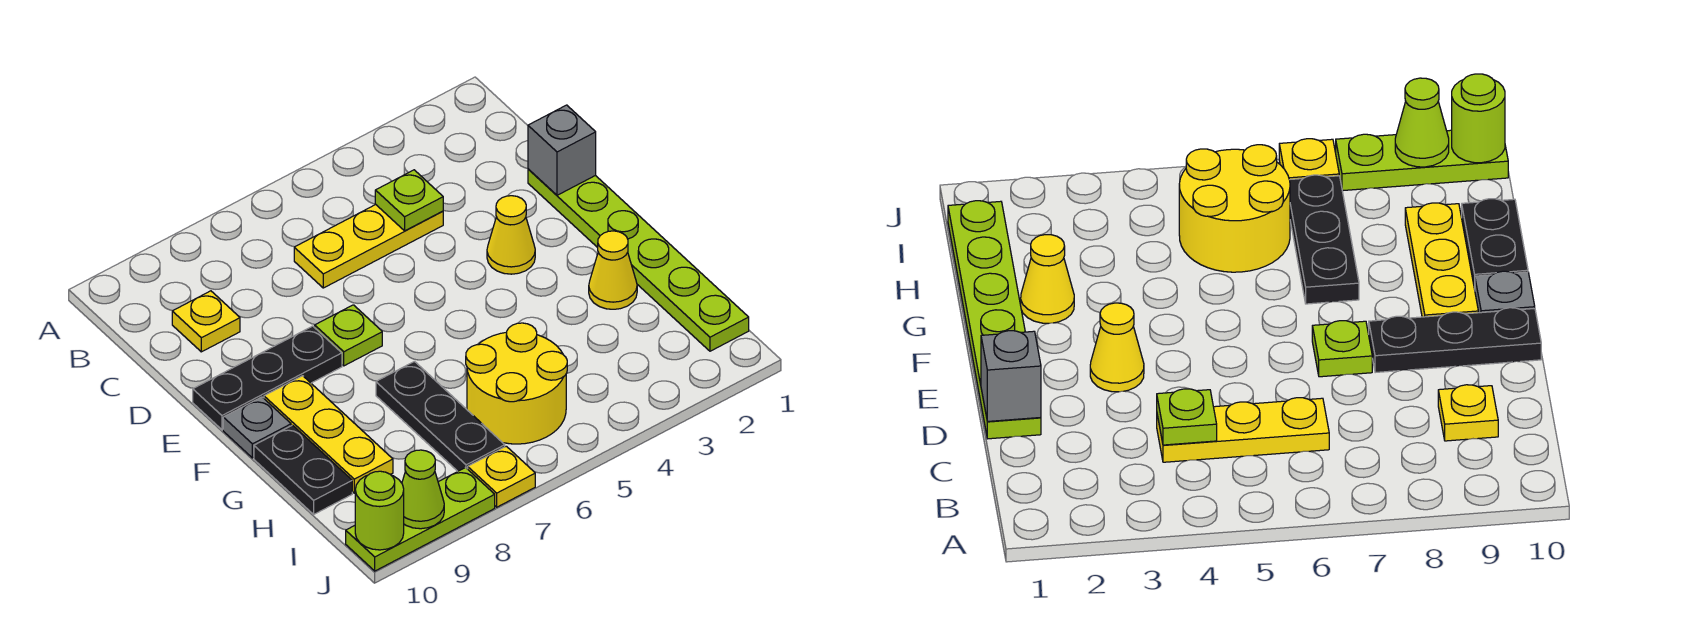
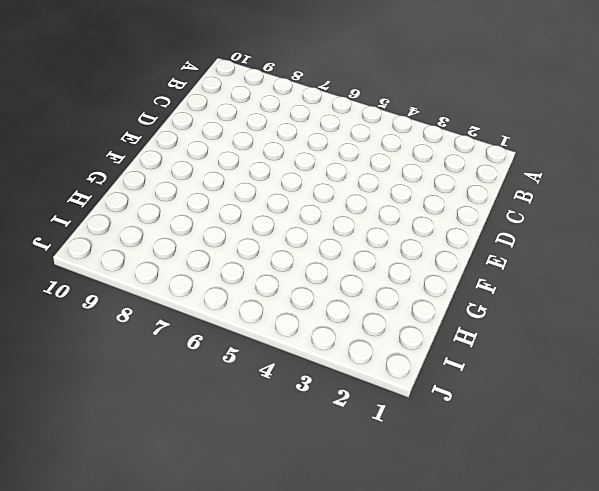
none -> yellow 1x3 plate [294,204,443,288]
none -> yellow 1x1 plate [172,291,240,352]
none -> lime 1x6 plate [528,169,749,351]

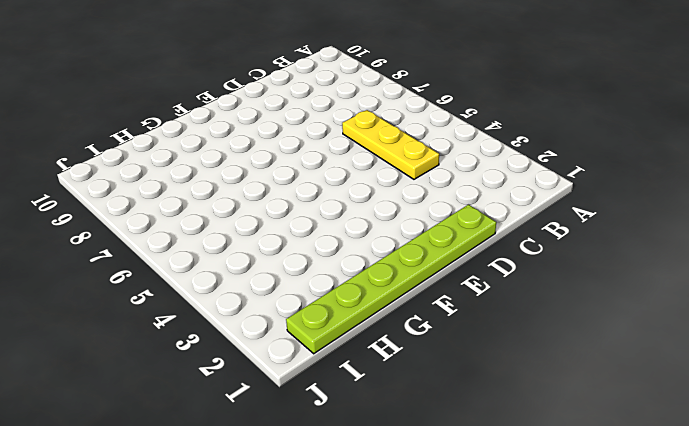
none -> yellow 1x1 plate [172,291,240,352]
none -> yellow 1x1 cone [487,196,535,274]
none -> lime 1x1 plate [315,305,382,366]

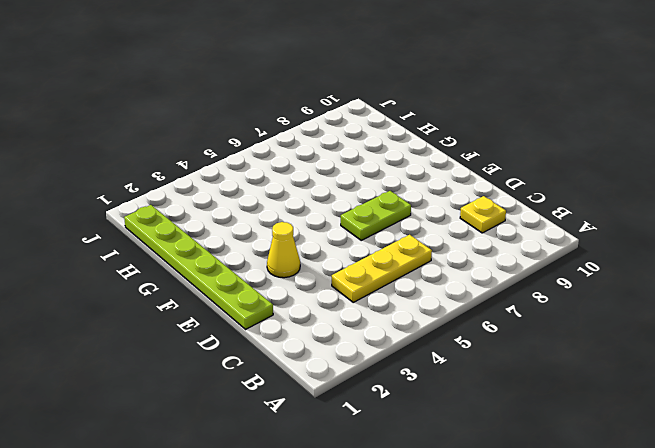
lime 1x2 plate [341,191,411,240] -> lime 1x1 plate [315,305,382,366]
none -> black 1x3 plate [193,326,342,430]
none -> yellow 1x3 plate [264,376,393,493]
none -> grey 1x1 plate [223,397,291,458]

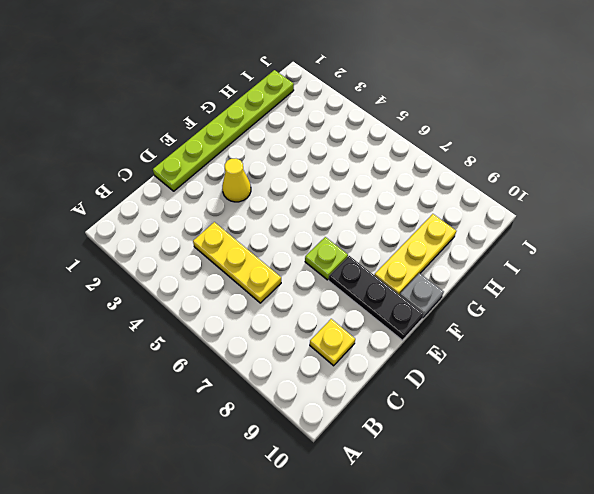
none -> yellow 1x1 cone [589,231,637,309]
none -> black 1x3 plate [376,361,505,471]
none -> black 1x2 plate [254,425,352,514]

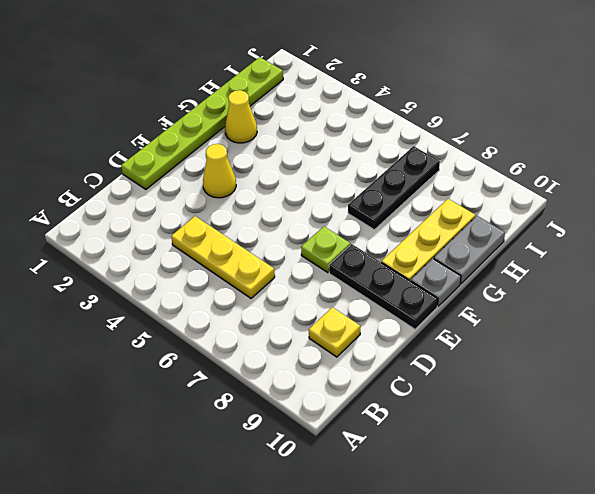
grey 1x2 plate [434,216,505,284] -> black 1x2 plate [254,425,352,514]
none -> yellow 2x2 round brick [466,323,567,444]
none -> yellow 1x1 plate [468,446,535,507]
none -> lime 1x3 plate [346,468,495,571]

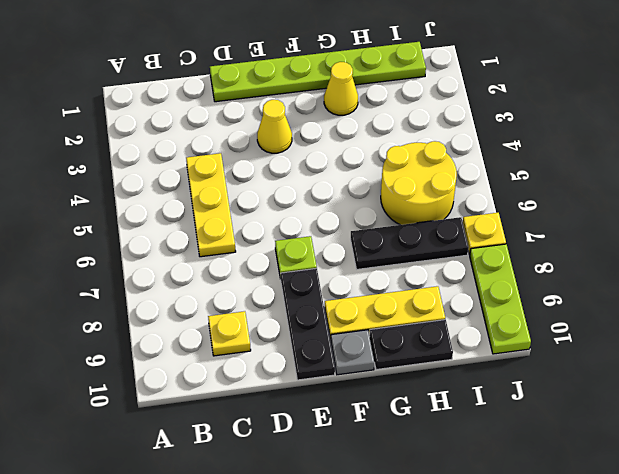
none -> lime 1x1 plate [375,170,443,231]
none -> grey 1x1 brick [528,105,596,195]
none -> lime 1x1 cone [402,450,444,529]

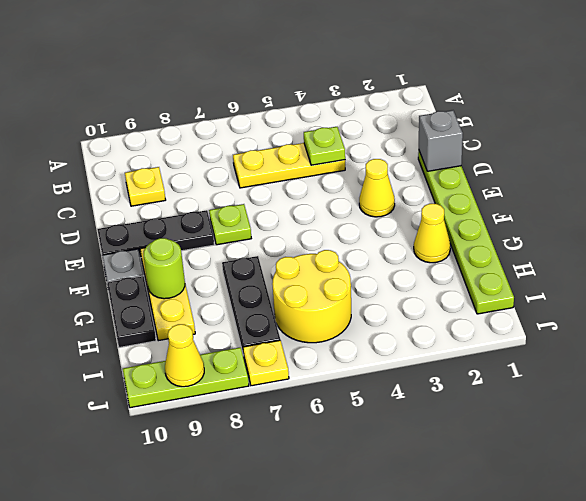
lime 1x1 round brick [144,238,185,299] -> lime 1x1 round brick moved to [355,471,404,550]
yellow 1x1 cone [165,324,204,387] -> lime 1x1 cone [402,450,444,529]

